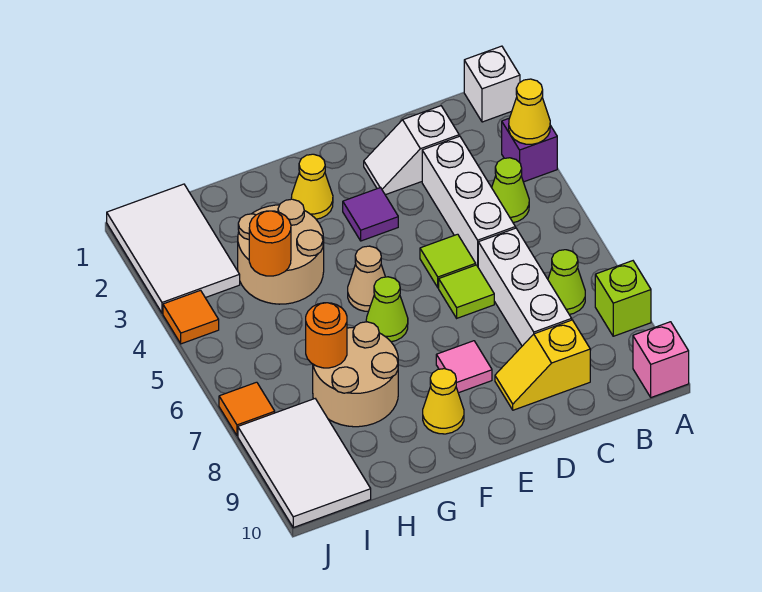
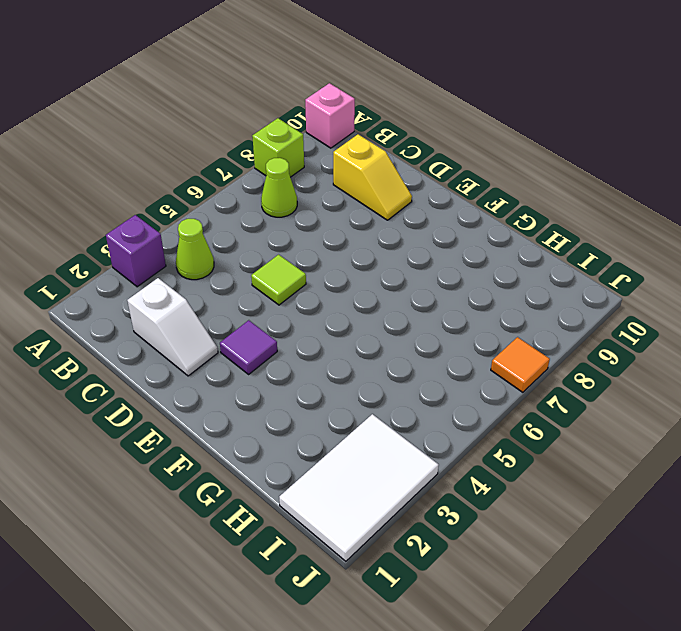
none -> white 1x1 brick [464,46,520,122]
none -> white 1x3 brick [422,136,515,266]
none -> white 1x3 brick [478,228,572,346]

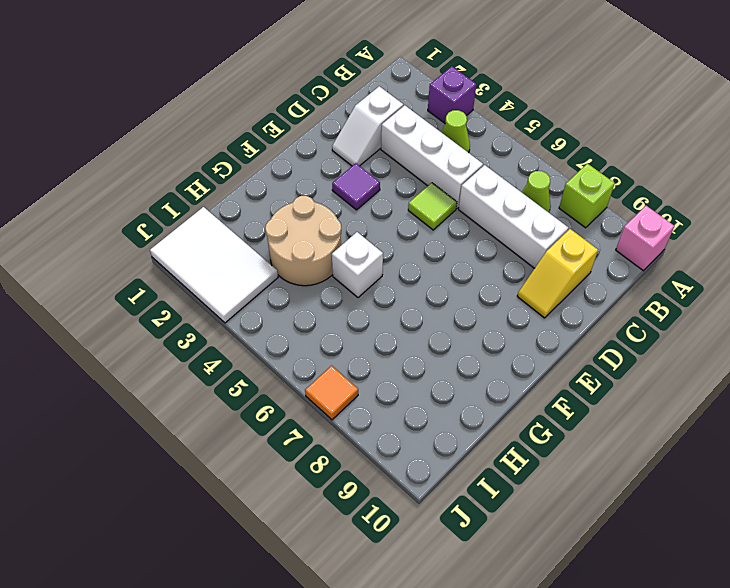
white 1x1 brick [332,232,383,297] -> white 1x1 brick moved to [464,46,520,122]
none -> lime 1x1 tile [439,265,494,318]
none -> pink 1x1 tile [436,341,492,393]
none -> yellow 1x1 cone [291,154,333,219]

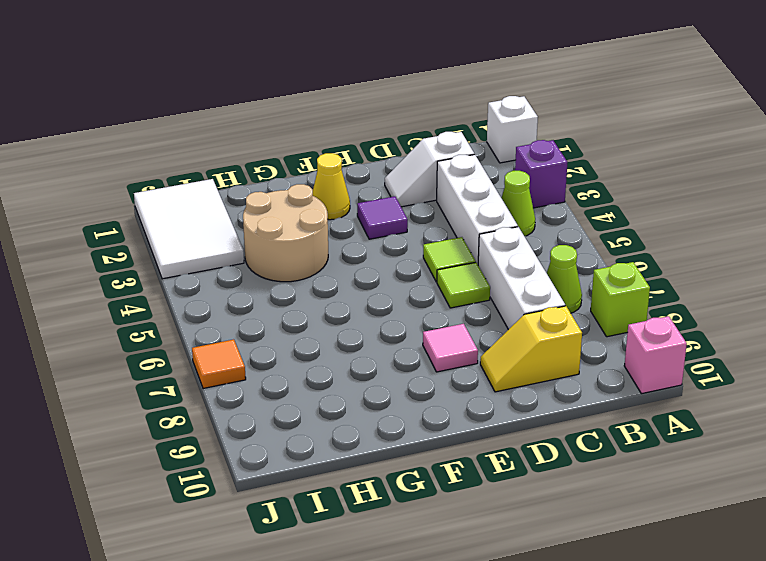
none -> tan 1x1 cone [348,246,385,311]
none -> lime 1x1 cone [366,277,408,342]
none -> yellow 1x1 cone [423,369,464,434]

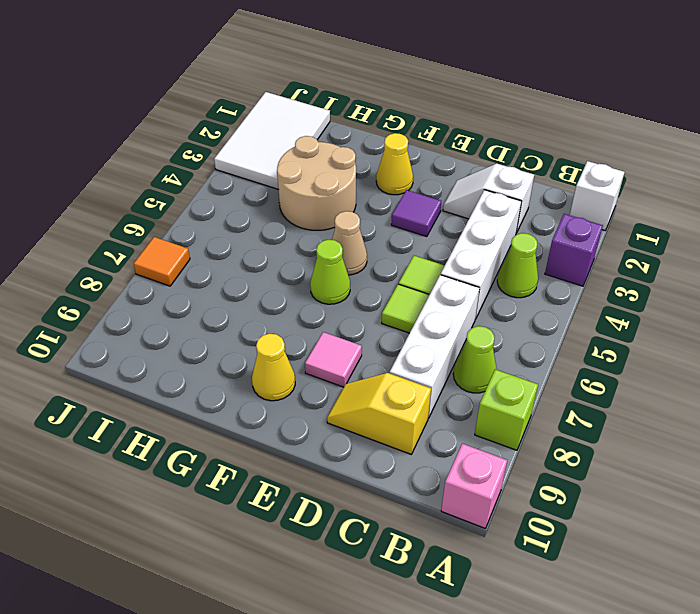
none -> tan 2x2 round brick [313,322,398,427]
none -> white 2x3 tile [238,399,371,528]
none -> orange 1x1 tile [163,290,219,344]

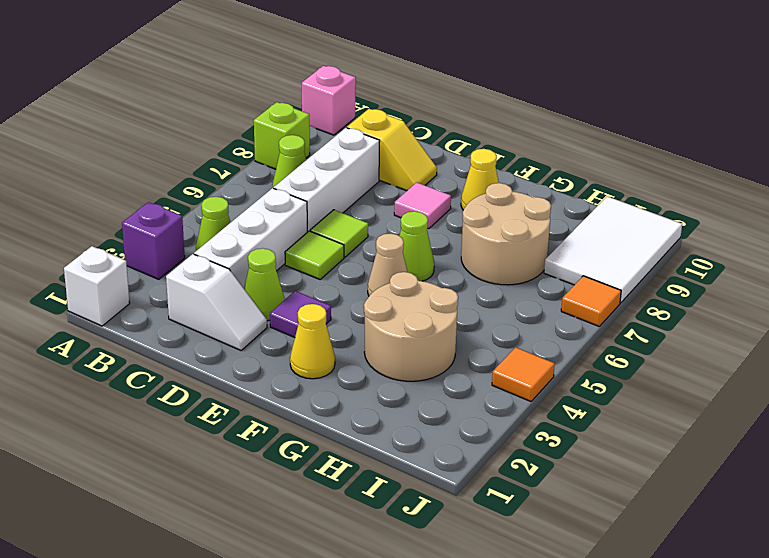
lime 1x1 cone [244,248,285,321] -> none
none -> white 2x3 tile [107,184,240,313]
none -> yellow 1x1 cone [509,79,550,144]
none -> orange 1x1 round brick [249,211,291,276]

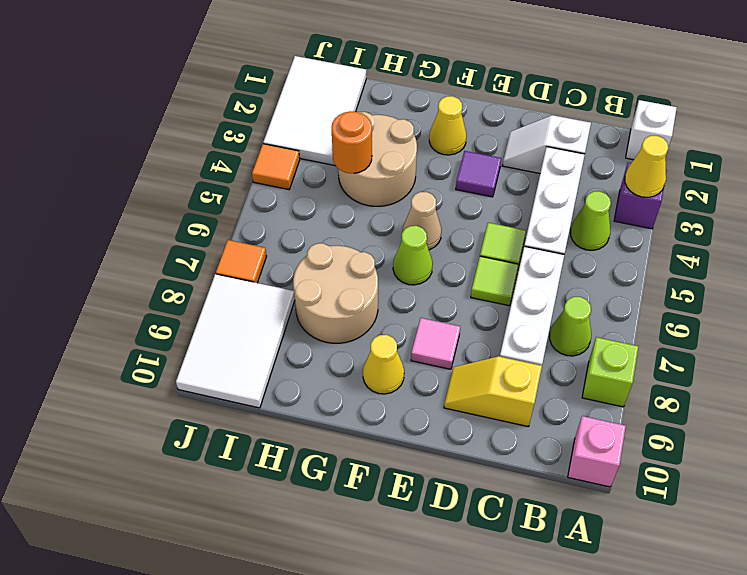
none -> orange 1x1 round brick [306,303,347,368]

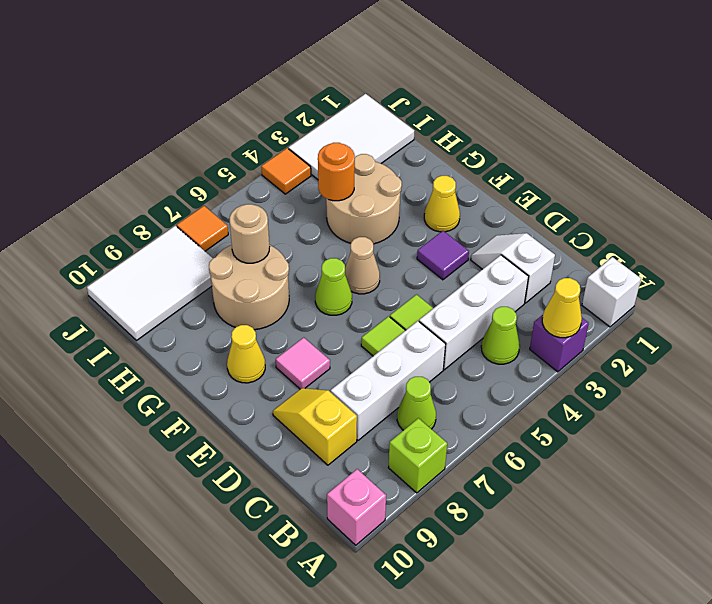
tan 1x1 round brick [230,204,269,263] -> orange 1x1 round brick [306,303,347,368]

